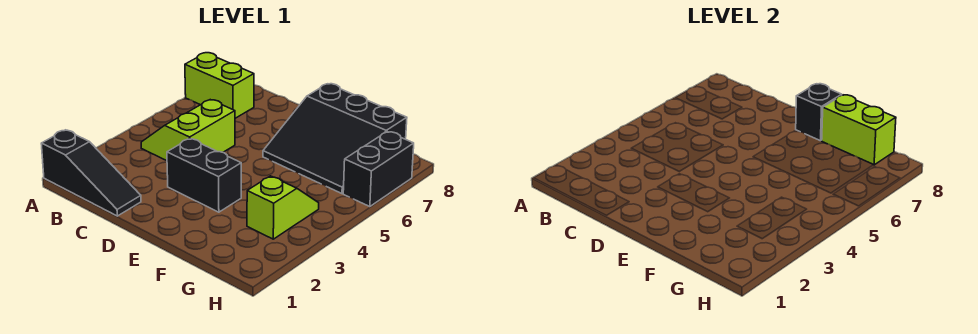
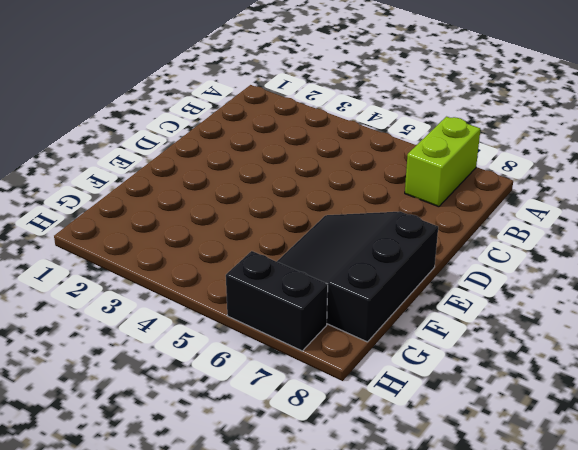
none -> black 1x3 slope [41,130,141,216]
none -> lime 2x2 slope [141,100,235,161]

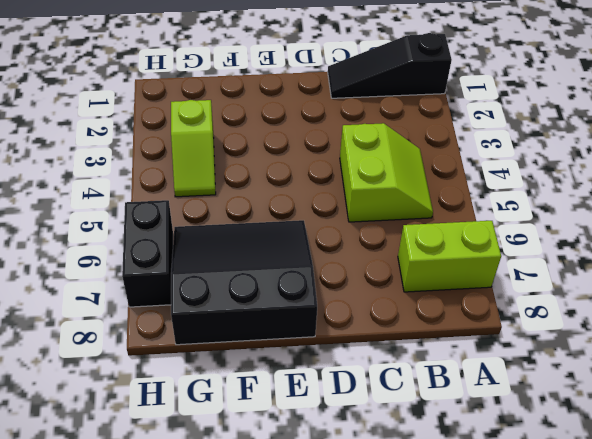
none -> black 1x2 brick [167,139,241,212]
none -> black 1x1 brick [796,84,842,141]

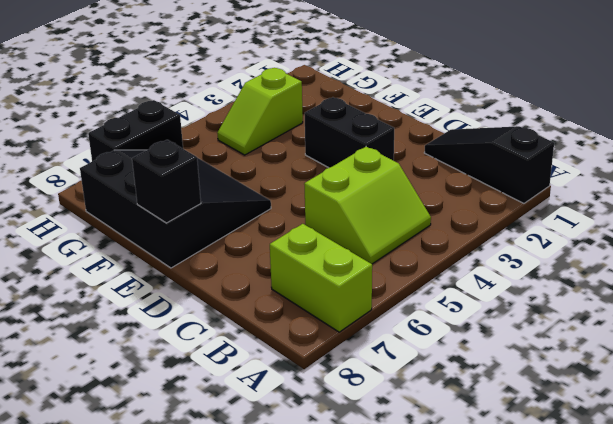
none -> lime 1x2 brick [822,95,896,165]

